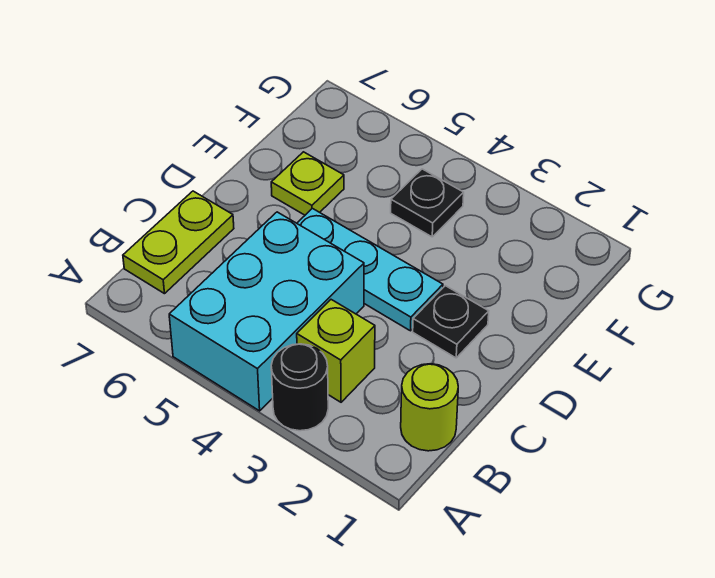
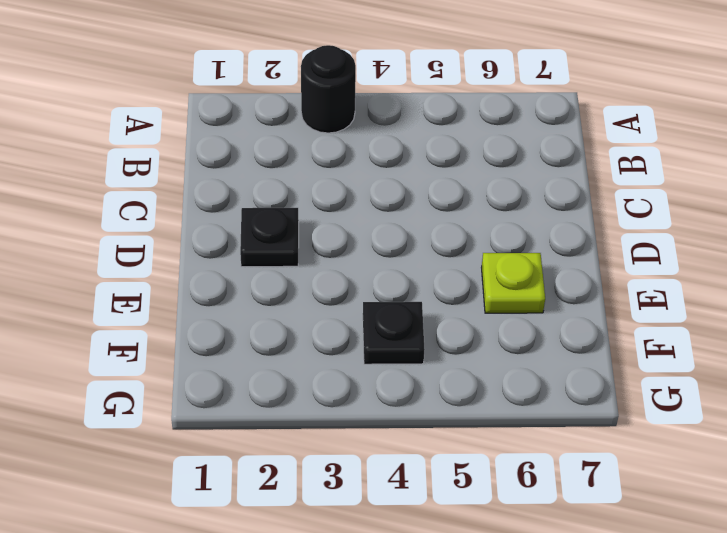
none -> cyan 2x3 brick [169,212,364,411]
none -> lime 1x1 round brick [401,364,458,451]

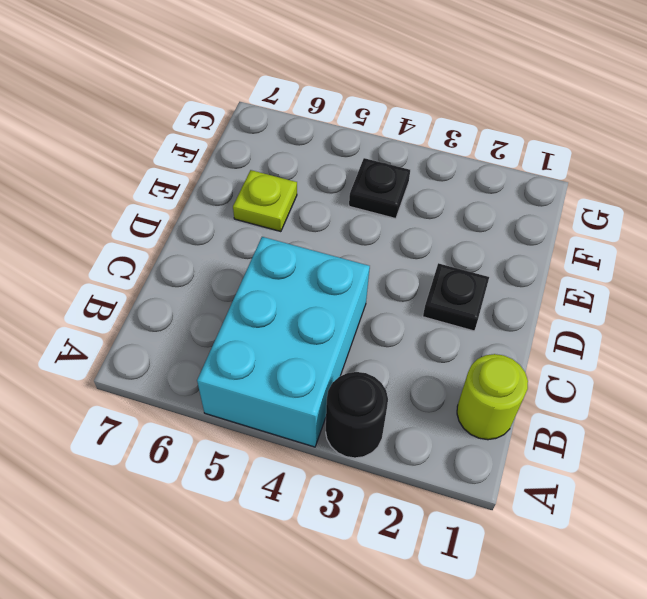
none -> lime 1x1 brick [297,300,375,402]
none -> lime 1x2 plate [123,191,234,294]

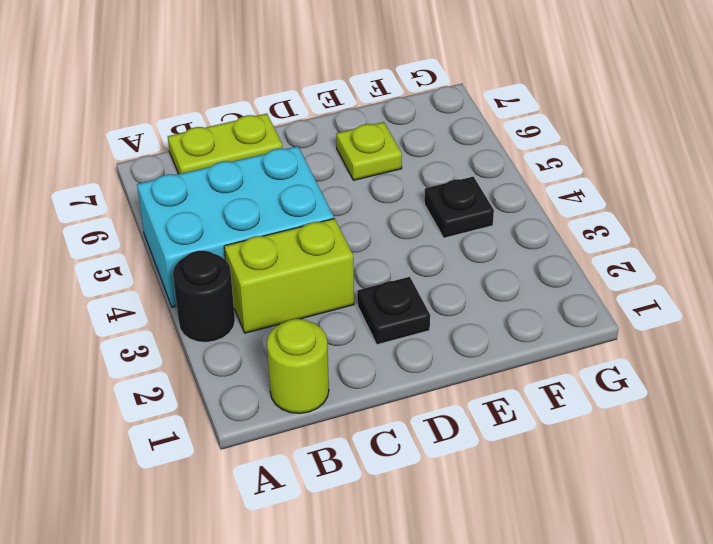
lime 1x2 brick [224,219,354,333] -> lime 1x1 brick [297,300,375,402]
none -> cyan 1x3 plate [297,209,443,331]

